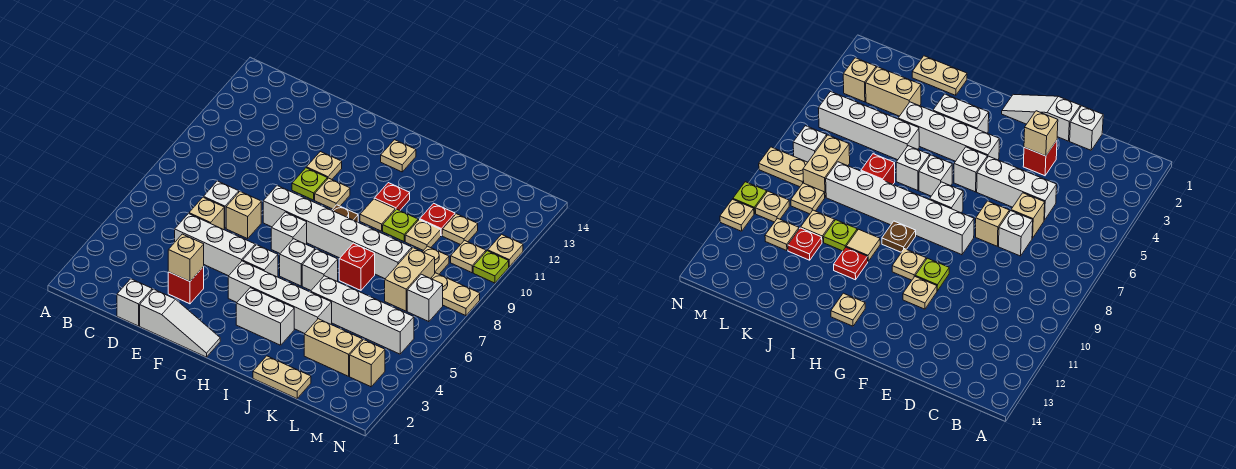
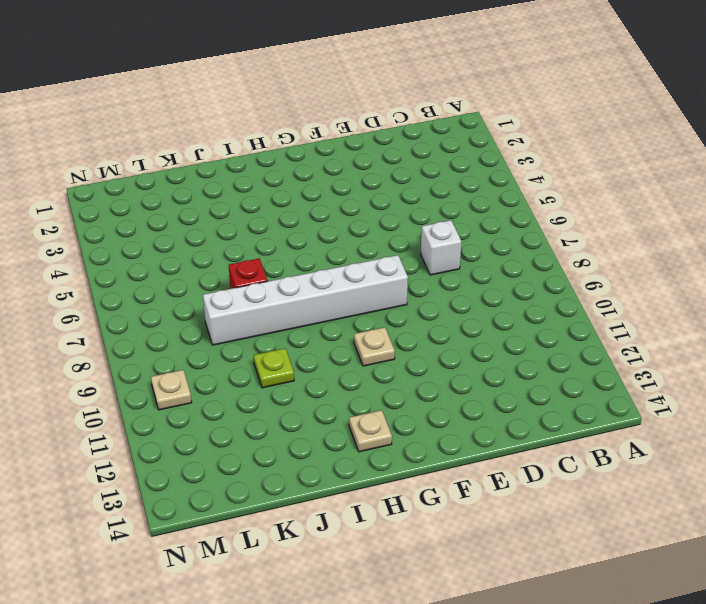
none -> white 1x1 brick [117,279,152,326]
none -> white 1x3 brick [175,214,255,276]
none -> tan 1x1 brick [189,197,224,230]
none -> white 1x3 slope [140,289,220,357]

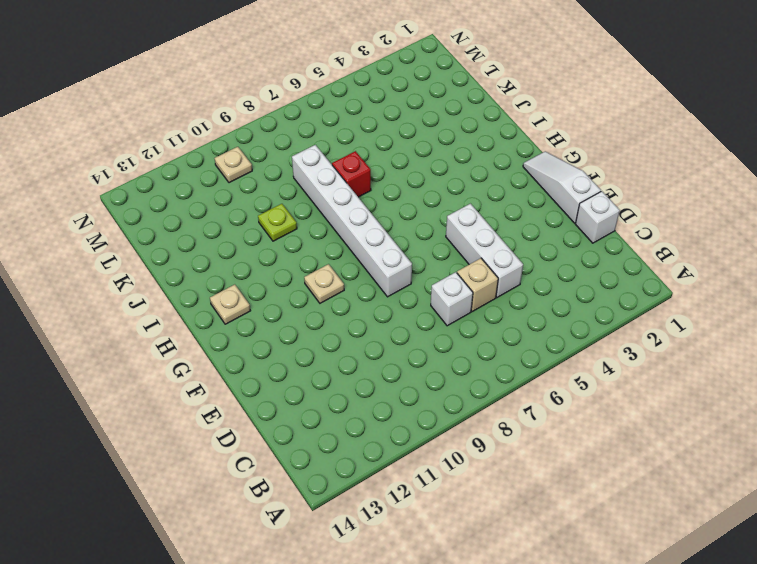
none -> red 1x1 brick [168,267,204,304]
none -> tan 1x1 brick [226,191,261,239]
none -> lime 1x1 plate [292,168,327,200]
none -> tan 1x1 plate [307,152,342,179]

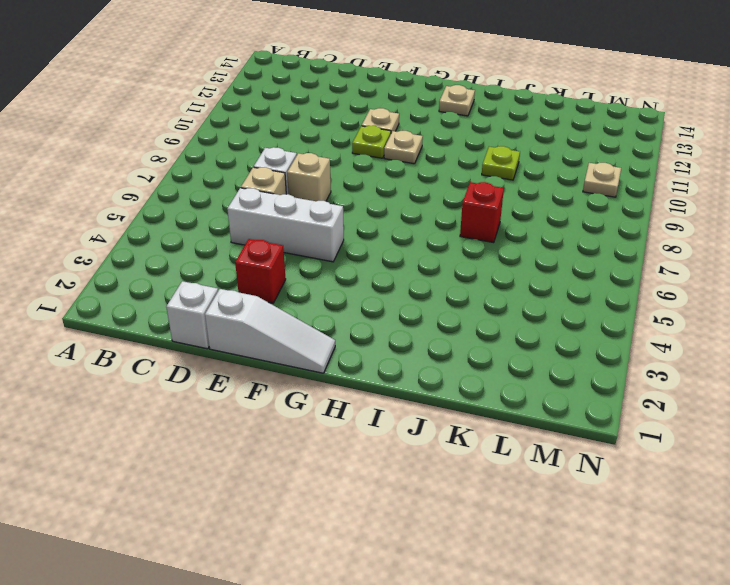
none -> white 1x6 brick [263,185,412,279]
none -> white 1x4 brick [228,261,332,333]
none -> white 1x1 brick [243,245,278,277]
none -> white 1x1 brick [271,212,307,253]

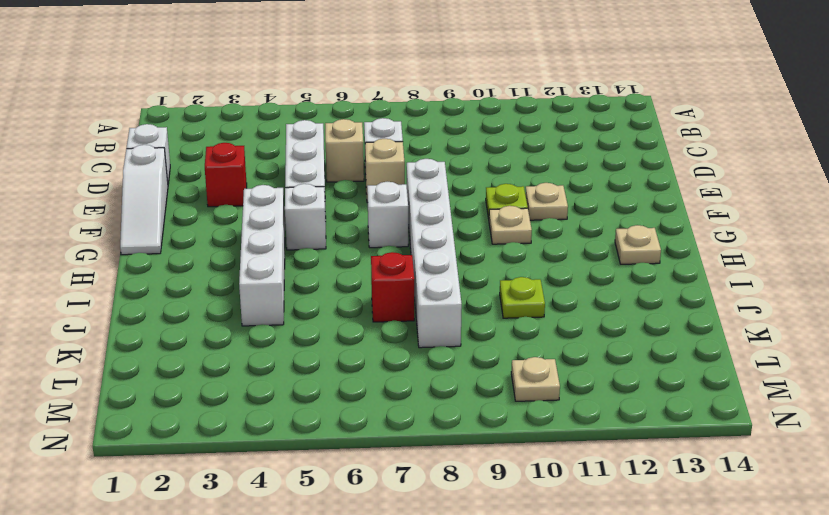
none -> white 1x2 brick [236,288,294,345]
none -> white 1x1 brick [280,239,315,286]
none -> brown 1x1 plate [332,205,358,222]
none -> white 1x1 brick [302,249,338,290]

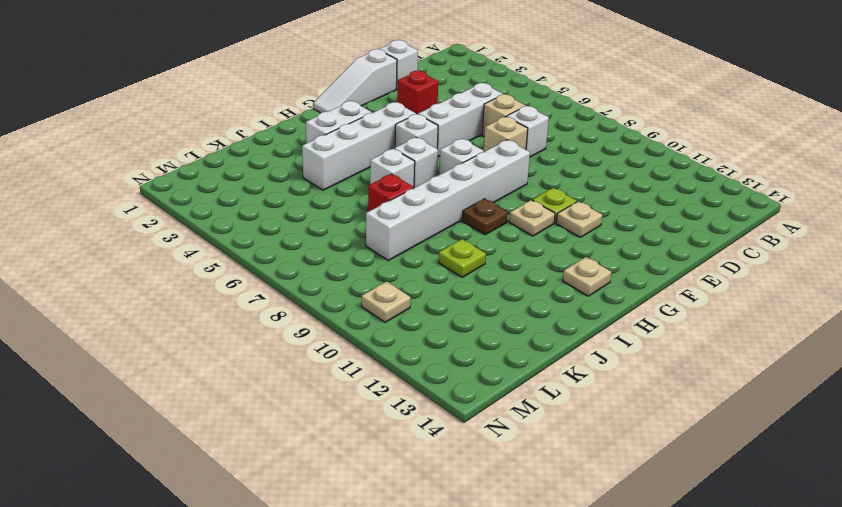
none -> tan 1x1 tile [360,199,395,231]
none -> red 1x1 plate [374,183,410,211]
none -> tan 1x2 plate [253,356,311,399]
none -> white 1x4 brick [311,276,414,354]

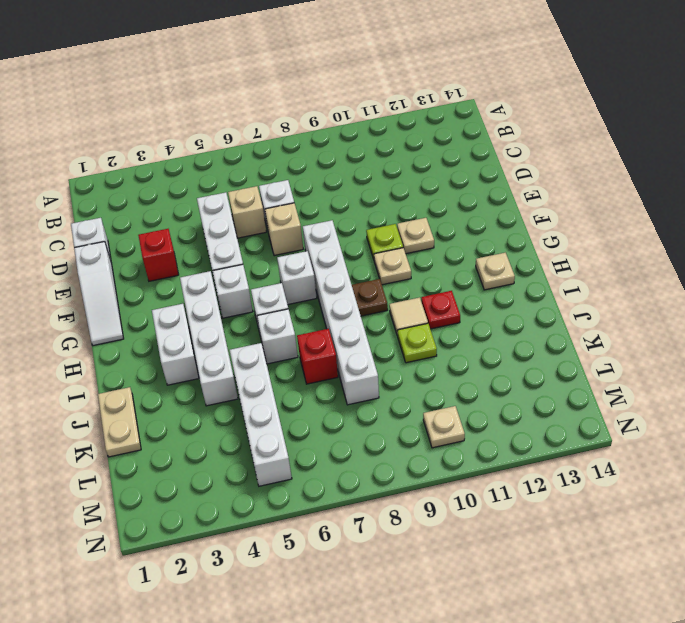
none -> tan 1x2 brick [304,319,362,376]
none -> tan 1x1 plate [405,220,441,251]
none -> red 1x1 plate [420,203,455,235]
none -> tan 1x2 brick [385,248,435,311]

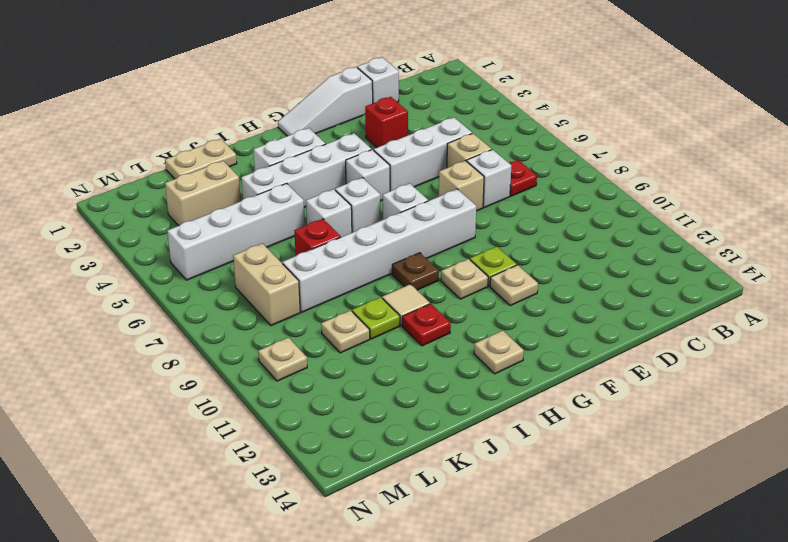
red 1x1 plate [509,160,537,196] -> red 1x1 plate moved to [420,203,455,235]
none -> tan 1x1 plate [423,246,449,274]
none -> tan 1x1 plate [442,214,478,245]
none -> tan 1x1 brick [350,339,385,387]
none -> white 1x1 brick [407,274,443,322]

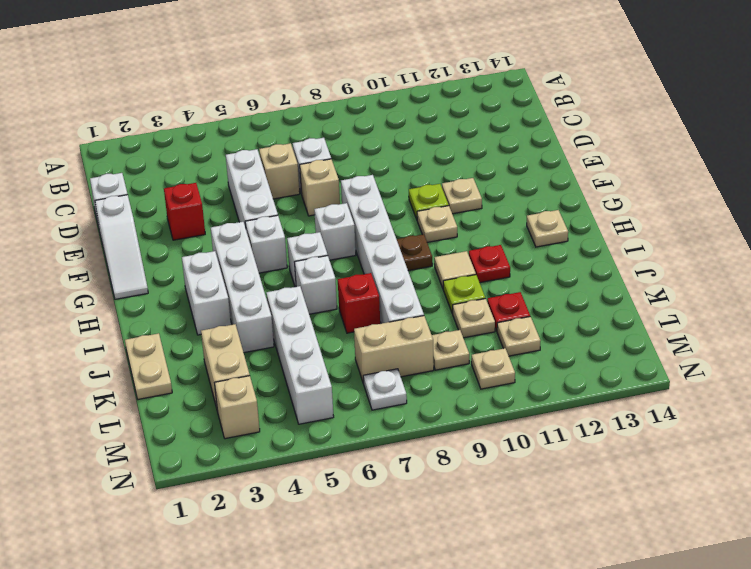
white 1x1 plate [363,369,407,410] -> white 1x1 brick [407,274,443,322]
none -> tan 1x2 plate [431,273,480,316]
none -> lime 1x1 plate [473,251,509,283]
none -> tan 1x1 plate [488,234,523,267]
none -> tan 1x1 brick [168,234,204,281]

